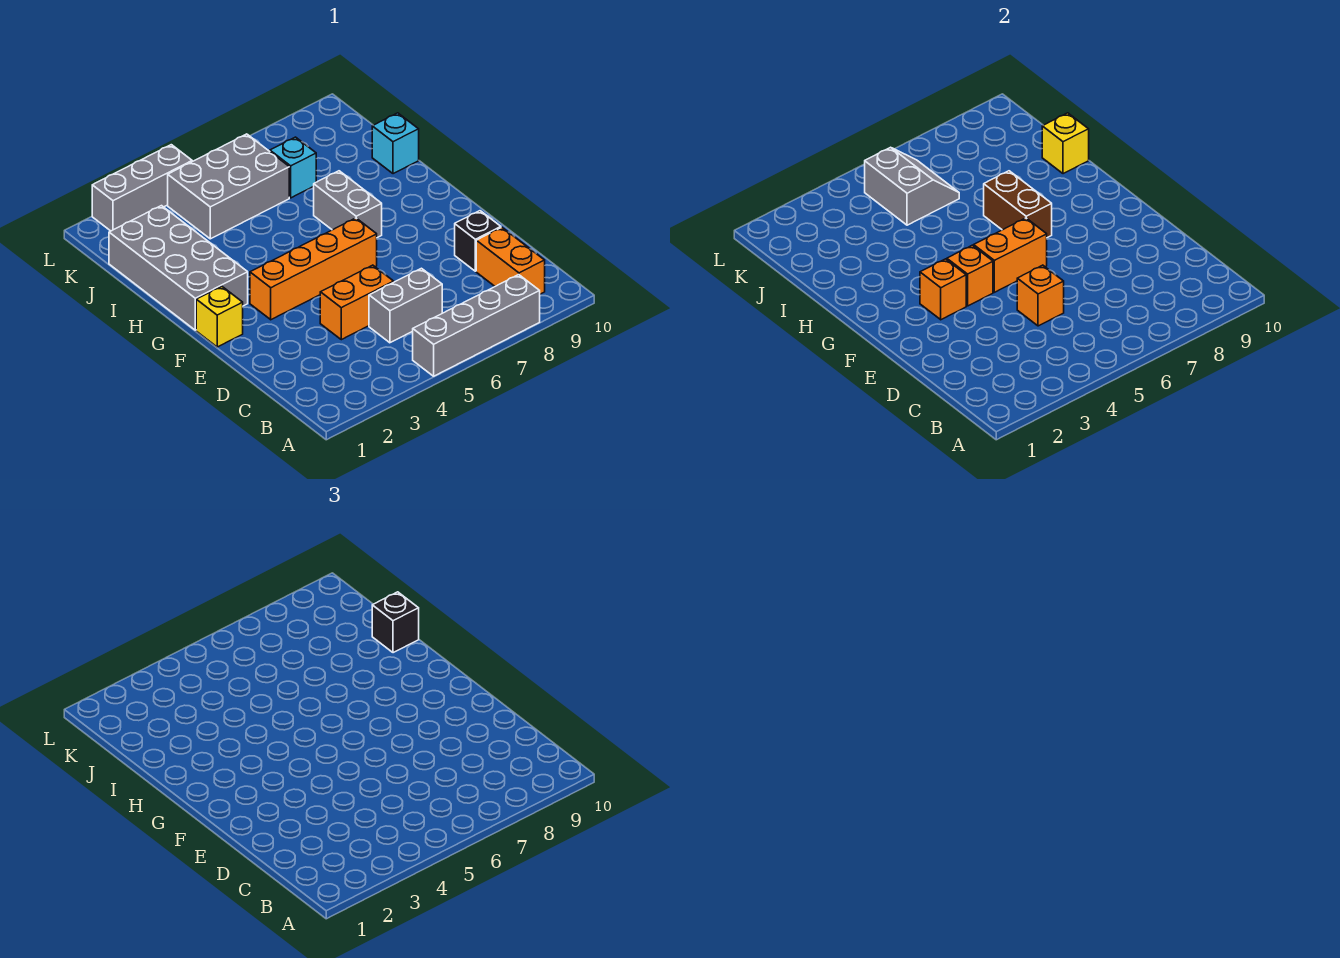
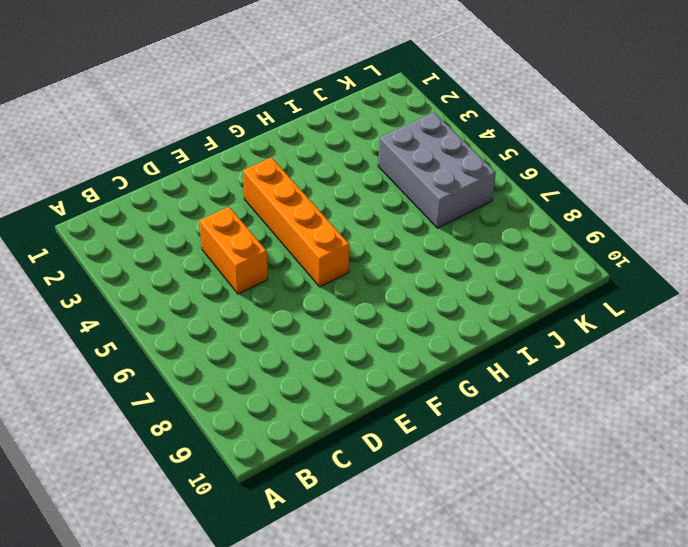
none -> grey 1x4 brick [413,275,540,376]
none -> orange 1x2 brick [476,227,545,294]
none -> grey 1x2 brick [369,268,442,343]

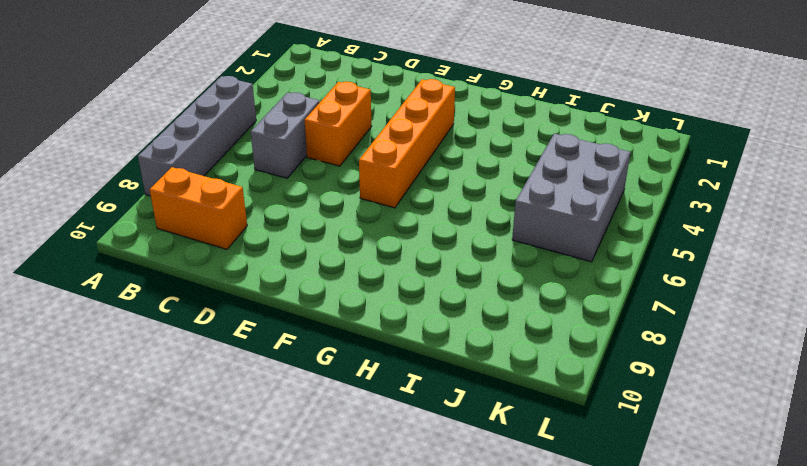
none -> black 1x1 brick [455,211,501,271]
none -> yellow 1x1 brick [196,286,243,347]
none -> grey 2x4 brick [109,206,248,330]

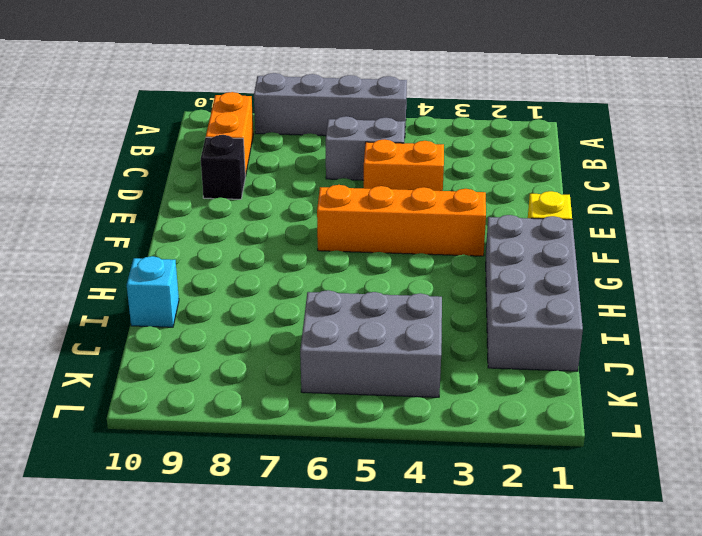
none -> grey 1x2 brick [314,171,382,238]
none -> cyan 1x1 brick [270,137,316,198]
none -> grey 1x3 brick [92,145,192,231]

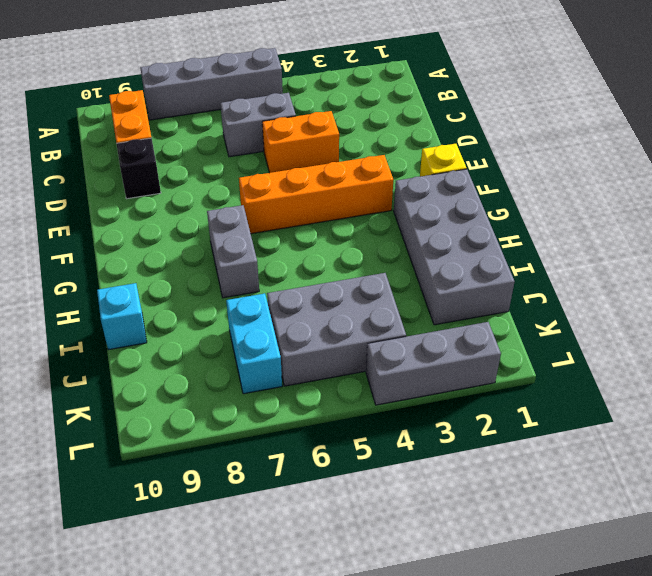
cyan 1x2 brick [226,293,282,394] -> cyan 1x1 brick [270,137,316,198]
none -> orange 1x1 brick [1017,265,1064,326]
none -> orange 1x1 brick [920,259,966,320]
none -> orange 1x1 brick [947,245,993,306]

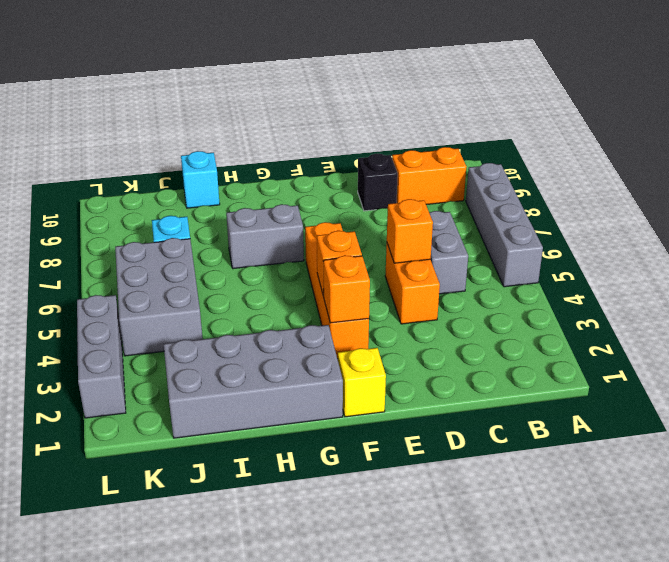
none -> orange 1x2 brick [974,218,1047,292]
none -> brown 1x2 brick [984,171,1052,238]
none -> yellow 1x1 brick [1042,113,1089,174]

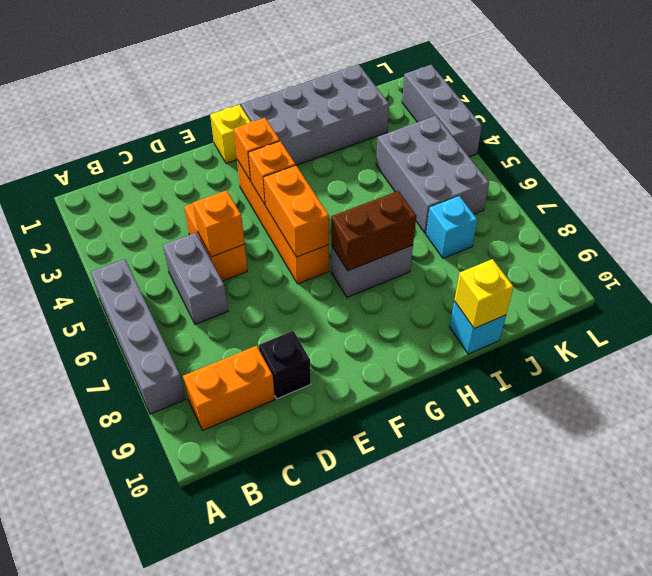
none -> grey 2x2 slope [865,147,959,225]
none -> black 1x1 brick [372,592,419,653]

